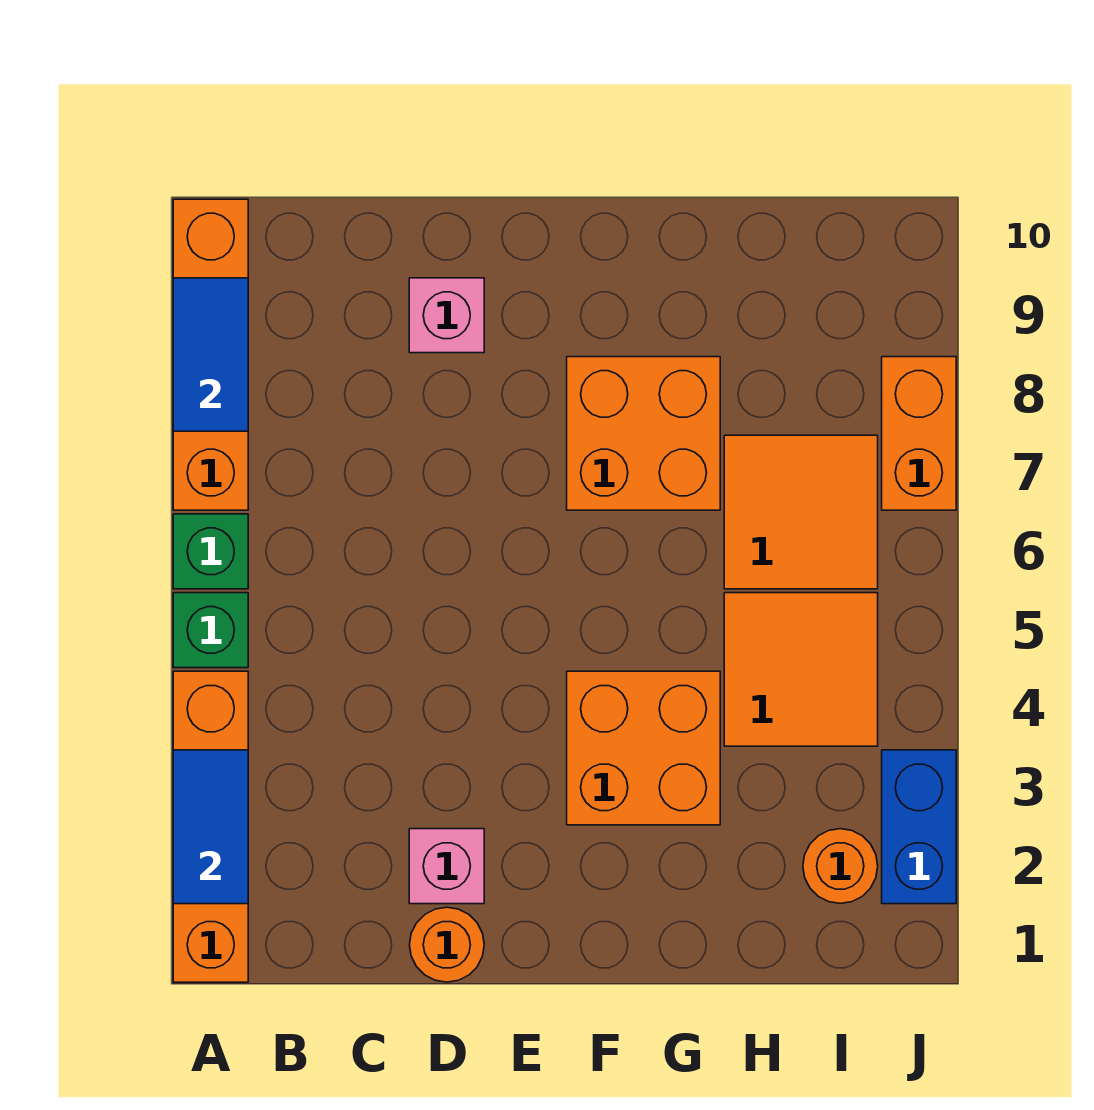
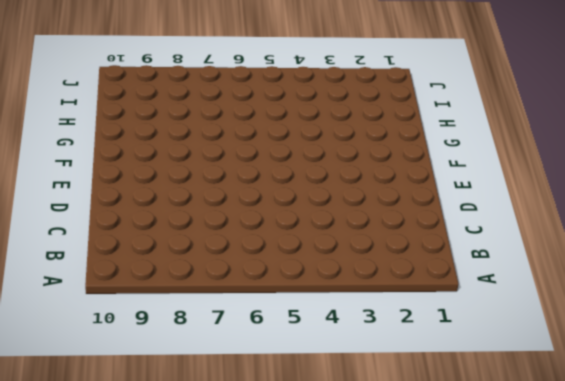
none -> orange 1x4 brick [173,671,248,982]
none -> green 1x1 brick [173,593,248,668]
none -> green 1x1 brick [173,514,248,589]

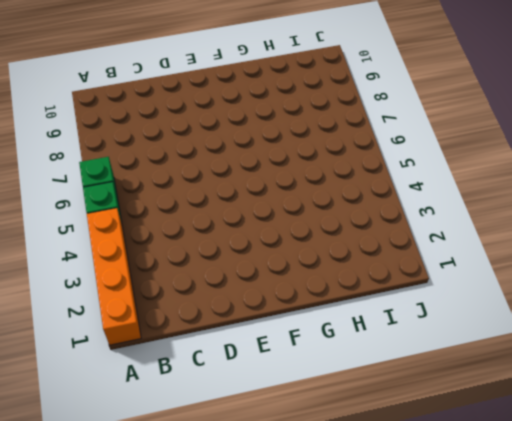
none -> orange 1x4 brick [173,199,248,510]
none -> orange 1x1 round brick [410,907,484,982]
none -> pink 1x1 brick [409,829,484,904]

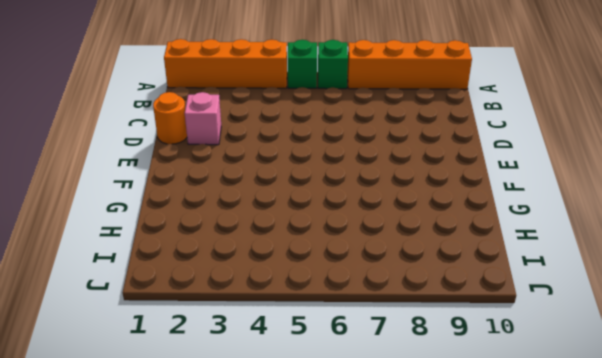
none -> pink 1x1 brick [409,278,484,353]
none -> orange 2x2 brick [567,671,720,825]
none -> orange 2x2 brick [567,357,720,510]

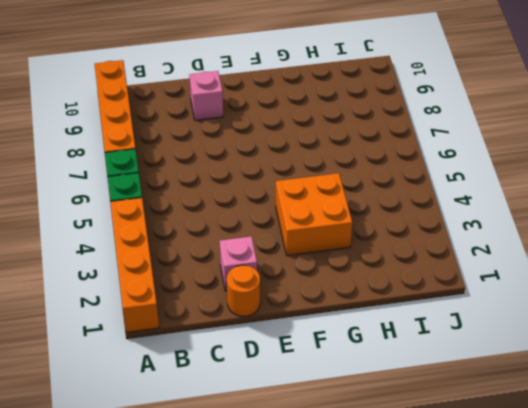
none -> orange 2x2 brick [567,357,720,510]
none -> orange 2x2 tile [724,593,878,746]
none -> orange 2x2 tile [724,435,878,589]

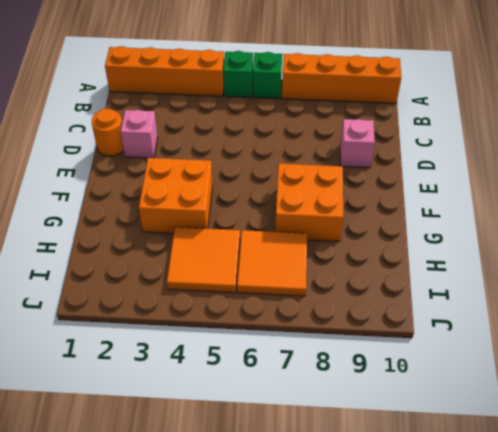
none -> orange 1x1 round brick [803,829,878,904]
none -> blue 1x2 brick [882,750,956,904]
none -> orange 1x2 brick [882,357,956,510]

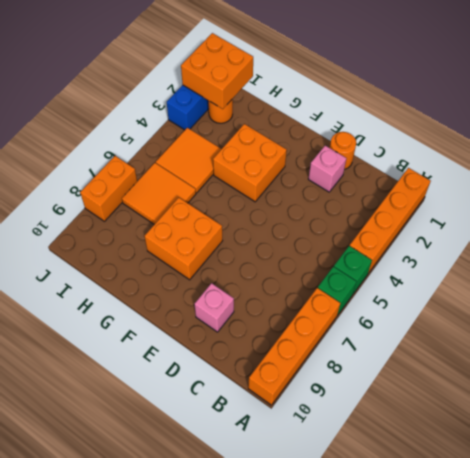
orange 2x2 brick [181,33,253,109] -> none
none -> blue 1x2 tile [173,750,248,904]
none -> blue 1x2 tile [173,278,248,431]

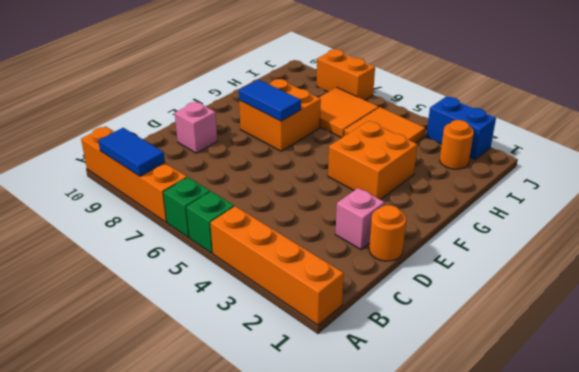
blue 1x2 tile [239,80,301,121] -> blue 1x2 tile moved to [173,750,248,904]

